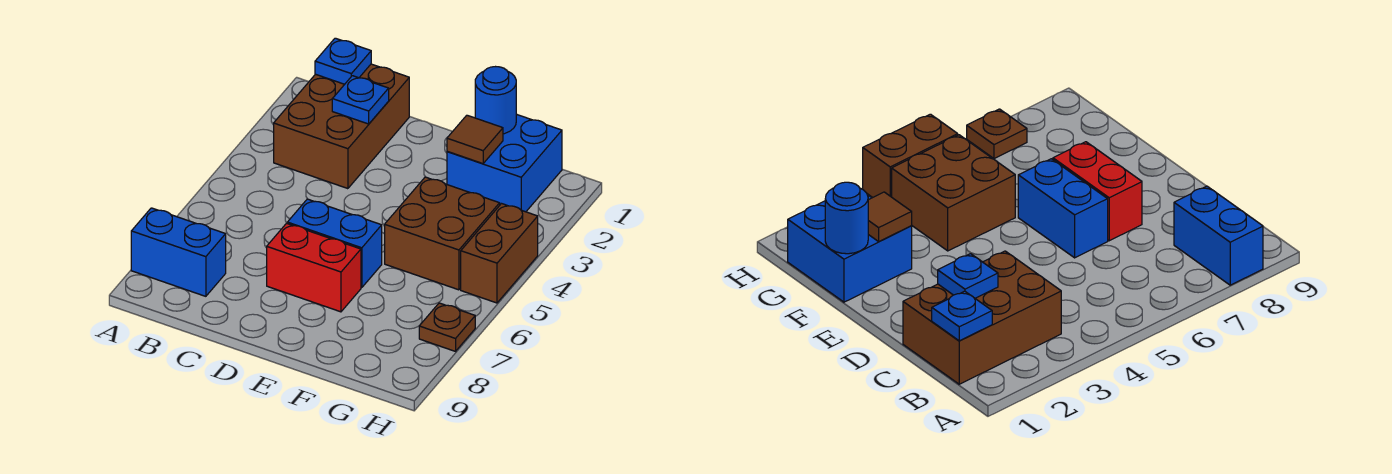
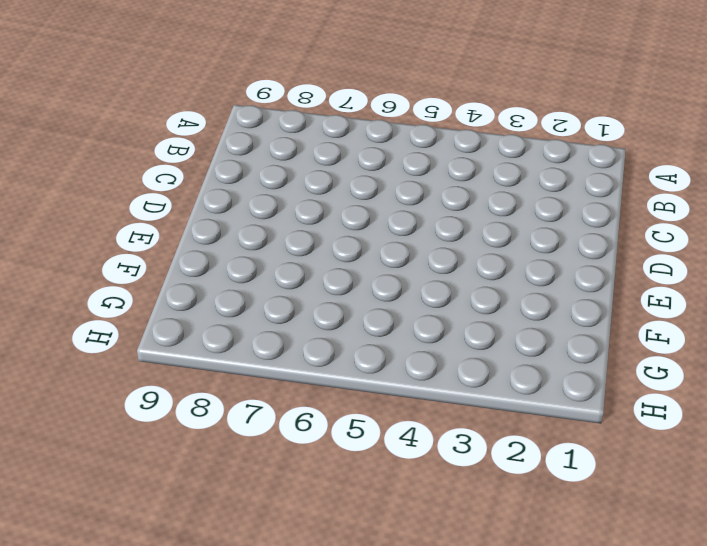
none -> blue 1x2 brick [131,208,226,296]
none -> brown 2x3 brick [274,64,409,189]
none -> blue 1x2 brick [287,199,382,288]

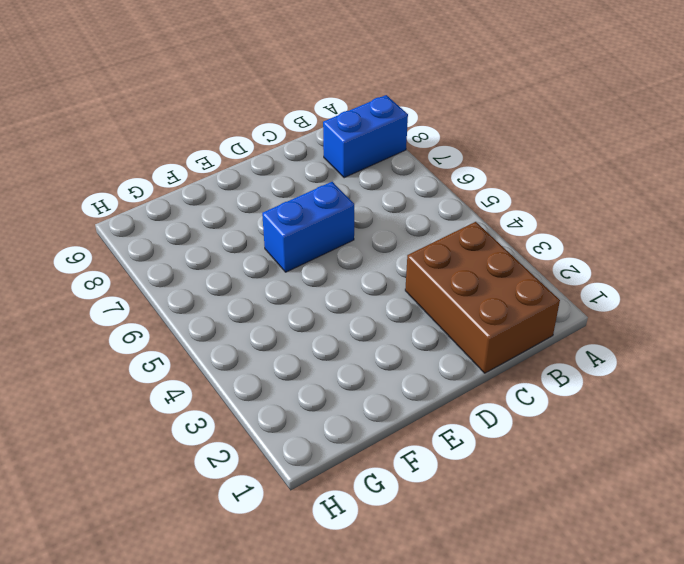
none -> red 1x2 brick [267,223,361,312]
none -> blue 2x2 brick [447,114,562,212]
none -> brown 2x2 brick [385,177,500,290]

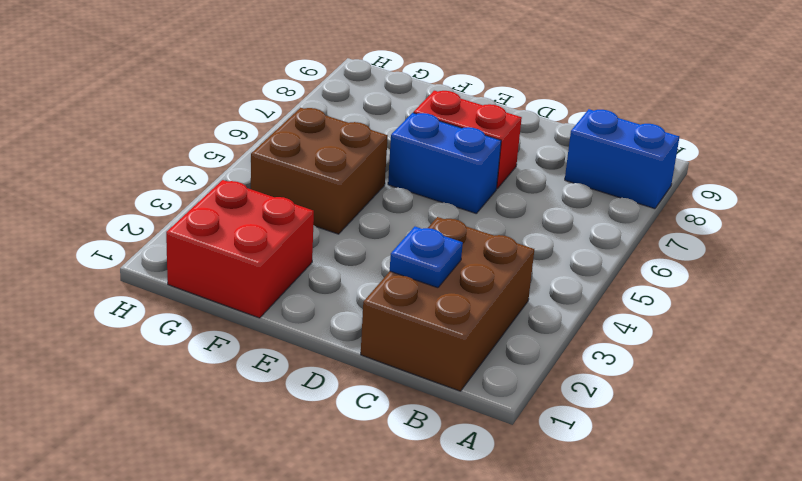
red 2x2 brick [166,180,314,318] -> blue 2x2 brick [447,114,562,212]
none -> brown 1x2 brick [461,204,538,303]
none -> brown 1x1 plate [419,303,475,351]
none -> blue 1x1 plate [315,38,371,84]

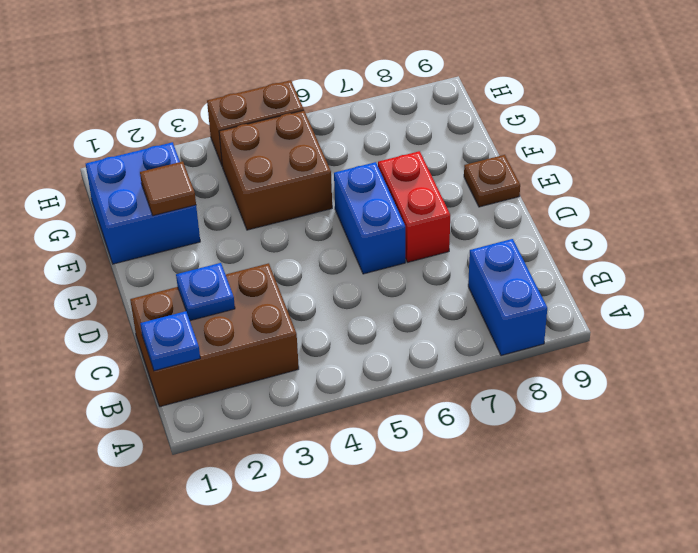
brown 1x1 plate [464,155,520,207] -> brown 1x1 plate moved to [419,303,475,351]
none -> blue 1x1 round brick [475,67,516,134]

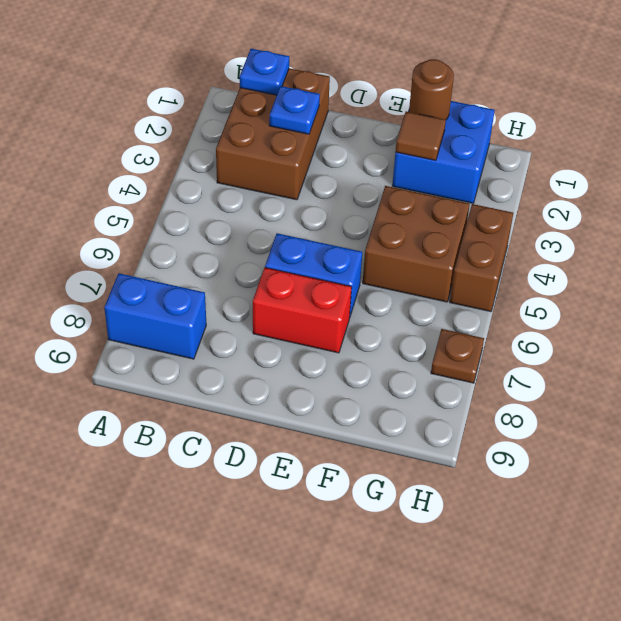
brown 1x1 round brick [409,59,454,120] -> blue 1x1 round brick [475,67,516,134]

